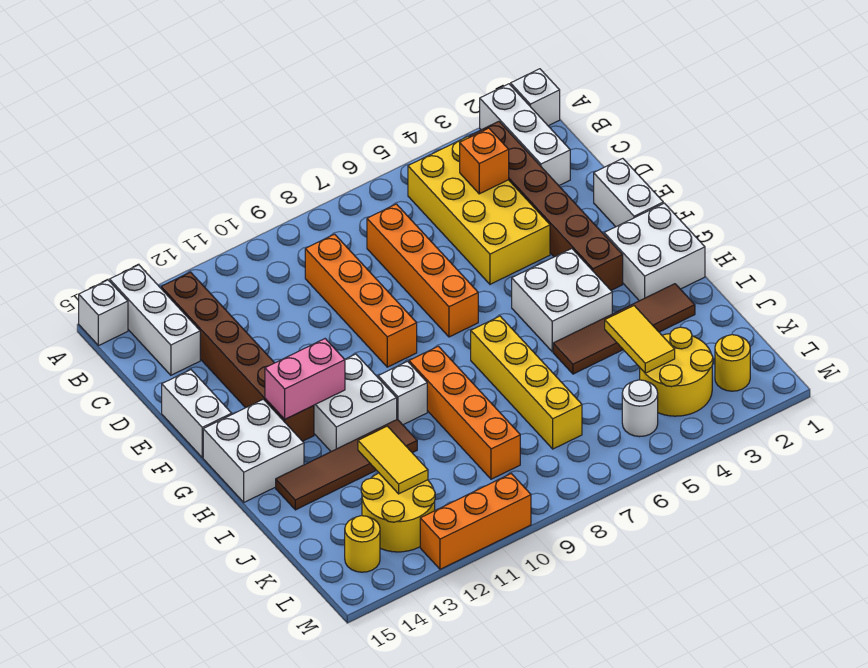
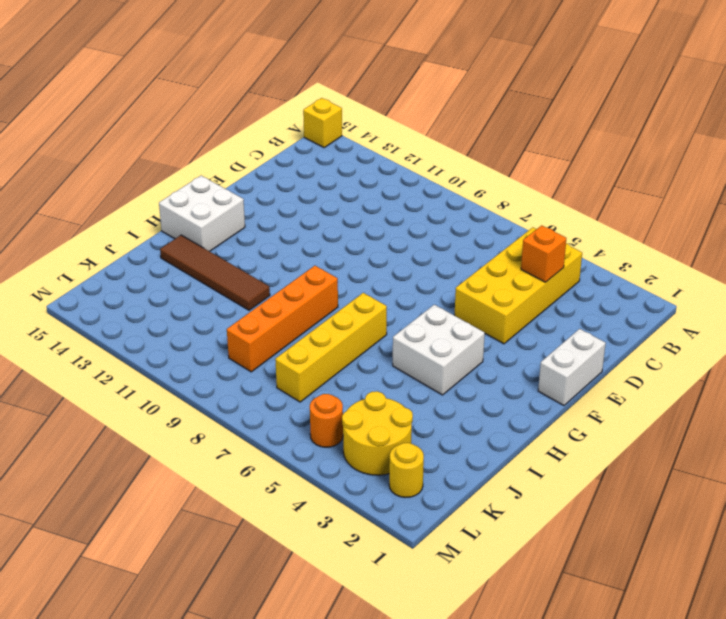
yellow 1x1 brick [303,98,342,147] -> white 1x1 brick [79,280,128,346]
orange 1x1 round brick [310,394,343,447] -> white 1x1 round brick [622,380,658,437]
none -> white 1x1 brick [511,69,560,126]
none -> white 1x3 brick [480,84,570,185]
none -> white 1x3 brick [110,265,200,375]
none -> brown 1x6 brick [470,121,623,290]

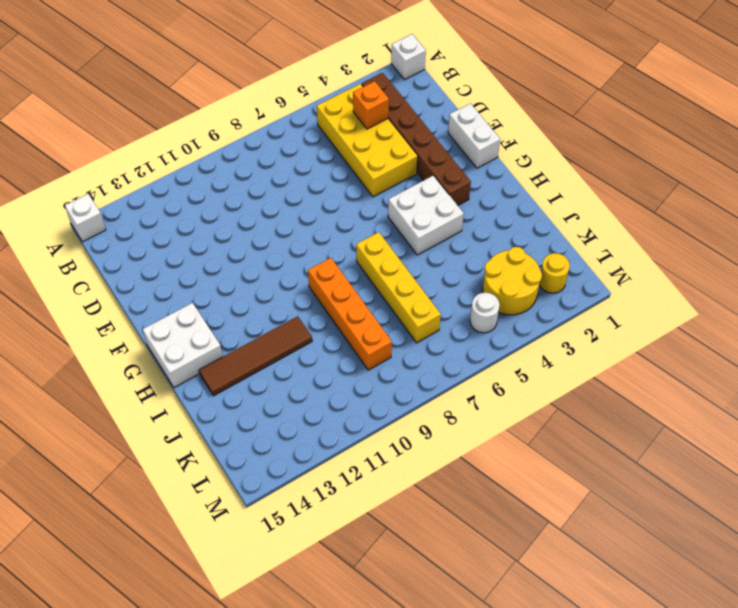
none -> white 1x3 brick [480,84,570,185]
none -> white 1x3 brick [110,265,200,375]
none -> brown 1x6 brick [161,272,314,441]
none -> orange 1x4 brick [367,204,478,337]

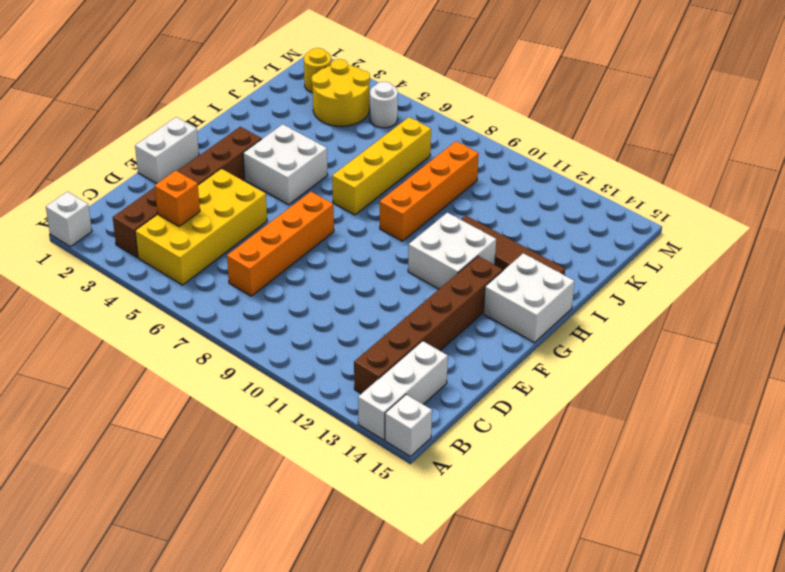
none -> white 1x3 brick [480,84,570,185]
none -> orange 1x4 brick [305,234,417,367]
none -> white 1x2 brick [162,370,232,458]
none -> white 2x2 brick [604,203,705,301]

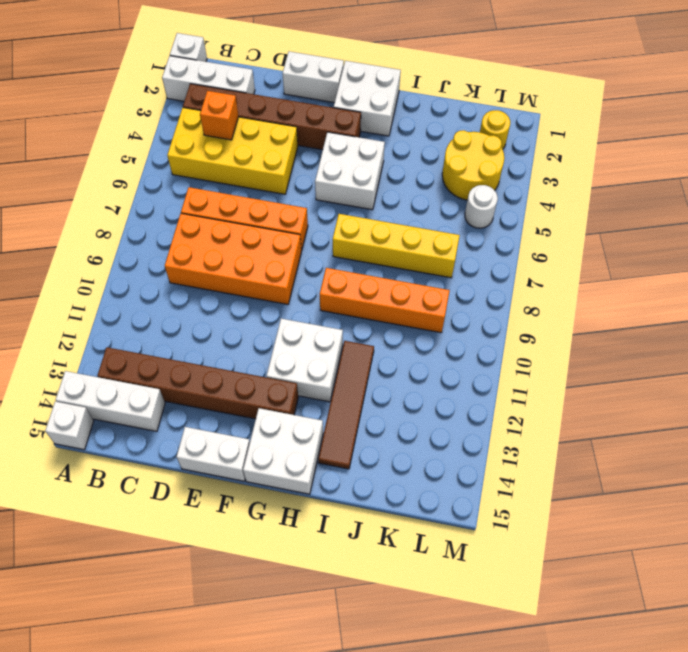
orange 2x4 brick [165,213,301,304] -> orange 1x4 brick [305,234,417,367]
none -> white 1x1 brick [378,361,427,425]
none -> brown 1x4 tile [553,284,695,374]
none -> yellow 2x2 round brick [361,473,435,552]
none -> yellow 1x1 round brick [345,516,380,572]

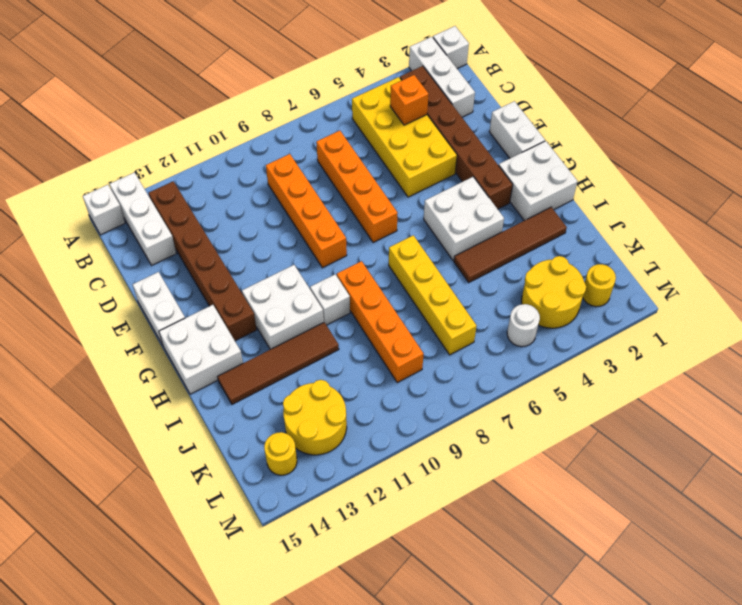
none -> orange 1x3 brick [420,474,531,569]
none -> pink 1x2 brick [265,339,345,419]
none -> yellow 1x2 tile [605,306,675,373]
none -> yellow 1x2 tile [358,426,428,494]

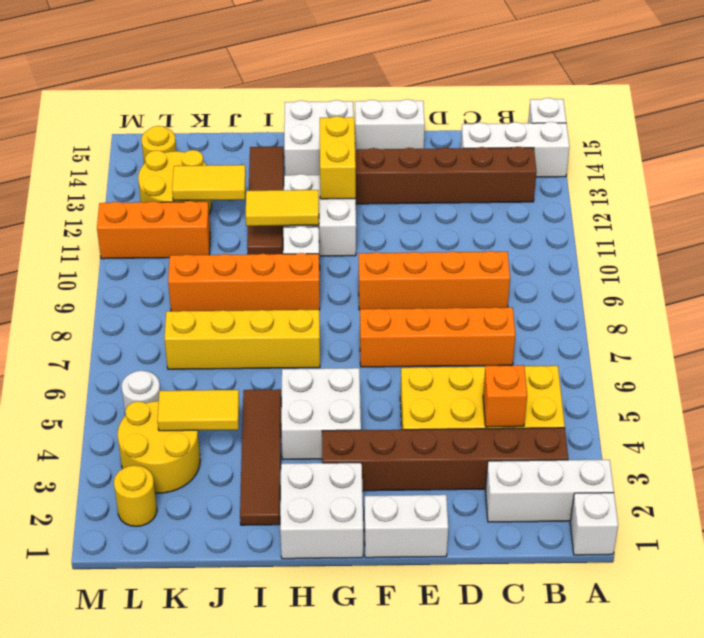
yellow 1x2 brick [320,116,356,199] -> pink 1x2 brick [265,339,345,419]
yellow 1x2 tile [246,190,319,226] -> none
orange 1x3 brick [97,201,210,259] -> orange 1x3 brick turned to [420,474,531,569]

